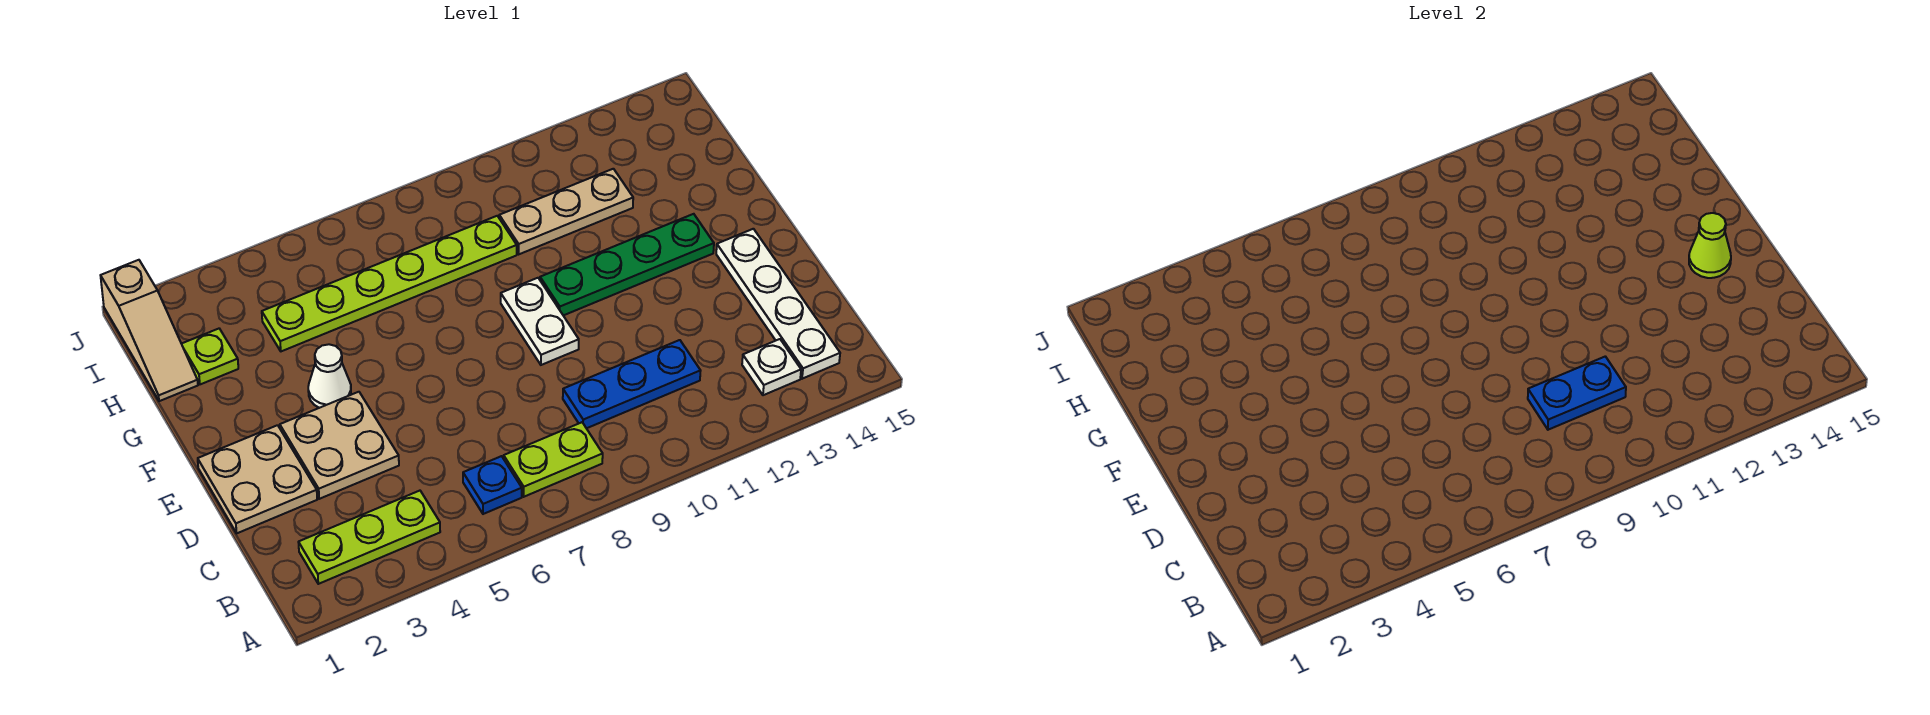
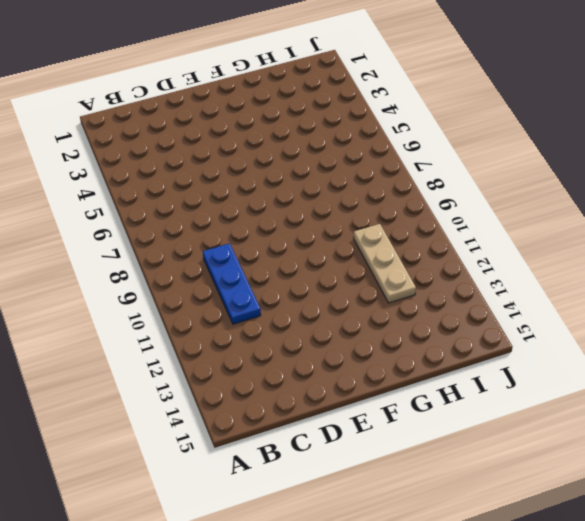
none -> lime 1x3 plate [298,491,440,584]
none -> blue 1x1 plate [463,456,522,514]
none -> lime 1x2 plate [504,422,603,497]

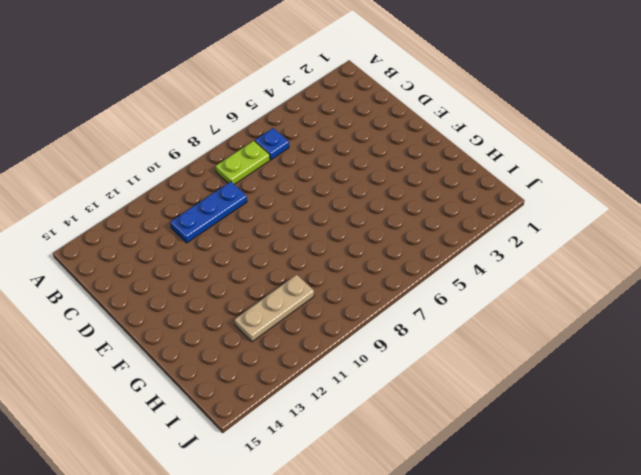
none -> lime 1x3 plate [298,491,440,584]
none -> white 1x1 plate [742,339,801,395]
none -> white 1x4 plate [716,229,840,379]

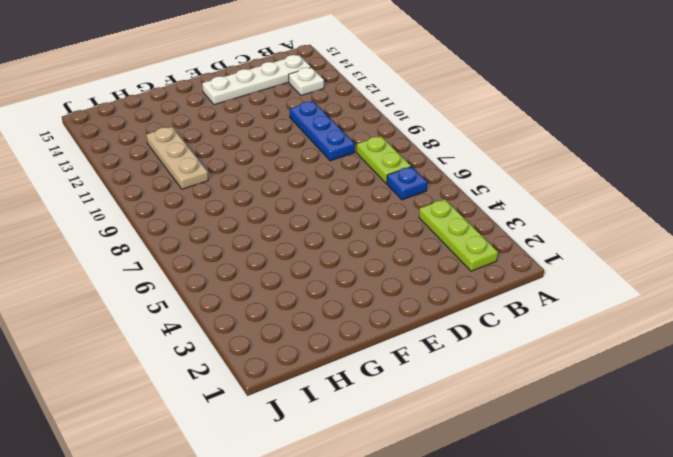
none -> tan 2x2 plate [198,425,317,533]
none -> tan 2x2 plate [280,392,399,499]
none -> white 1x2 plate [501,278,579,365]

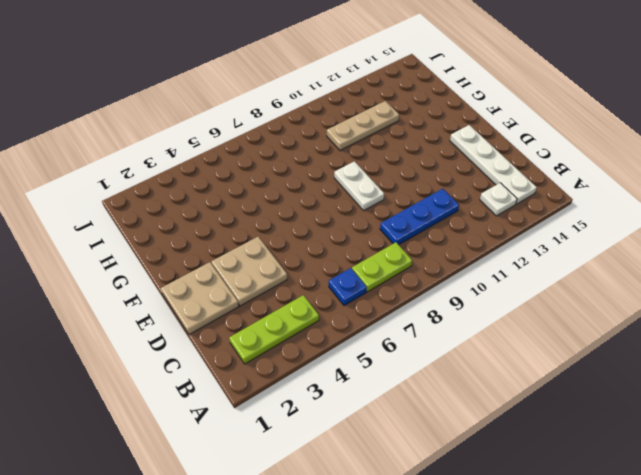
none -> white 1x1 cone [308,344,351,408]
none -> green 1x4 plate [540,214,714,315]
none -> tan 1x3 slope [101,260,198,401]

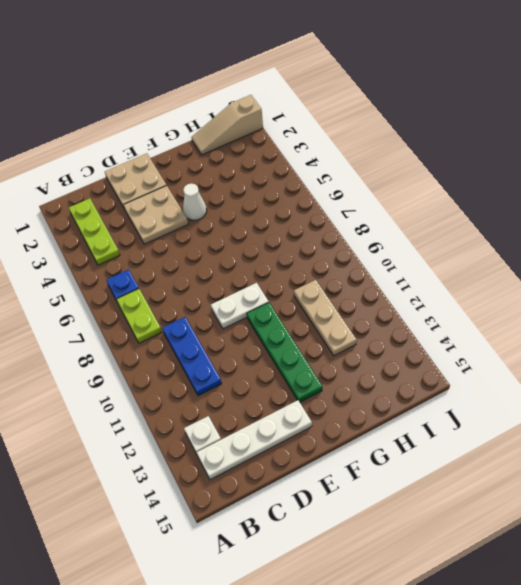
none -> lime 1x1 plate [182,329,238,384]
none -> lime 1x6 plate [262,216,517,351]
none -> blue 1x2 plate [1528,356,1626,430]

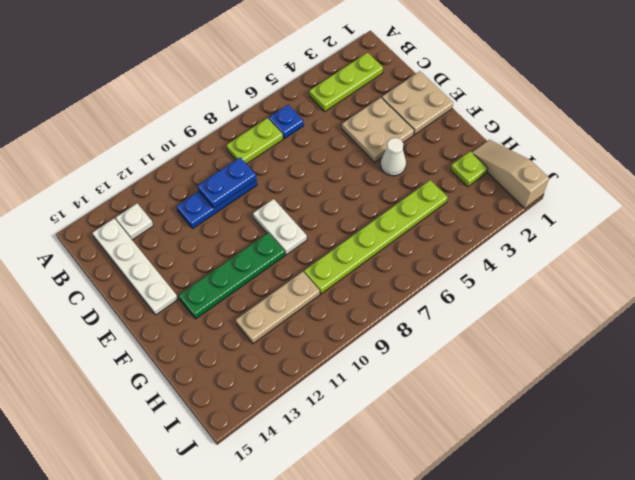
none -> lime 1x1 cone [1689,213,1731,278]

